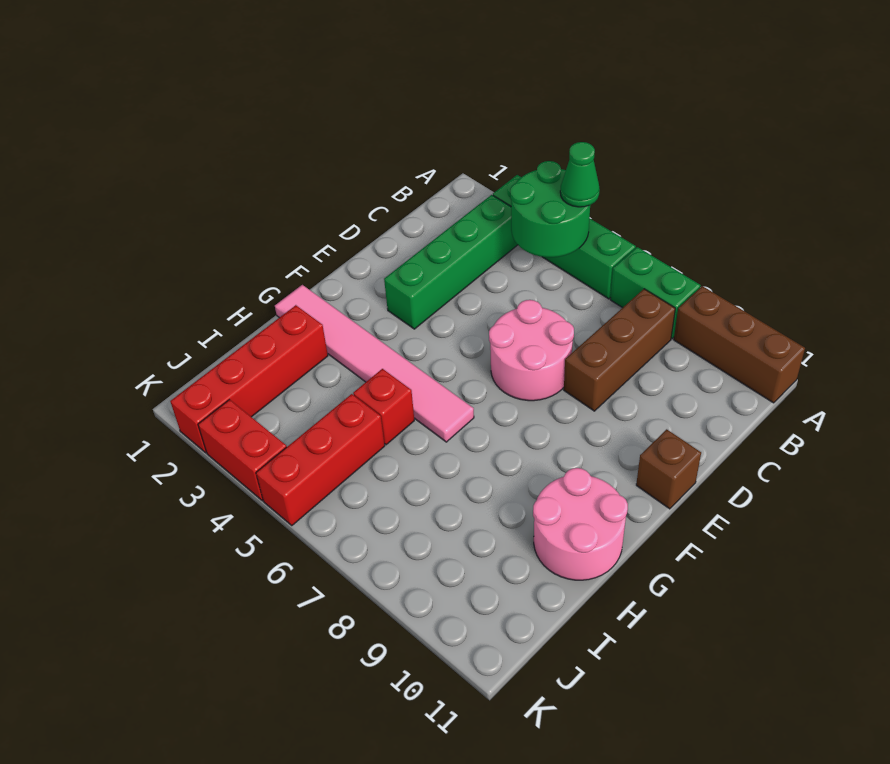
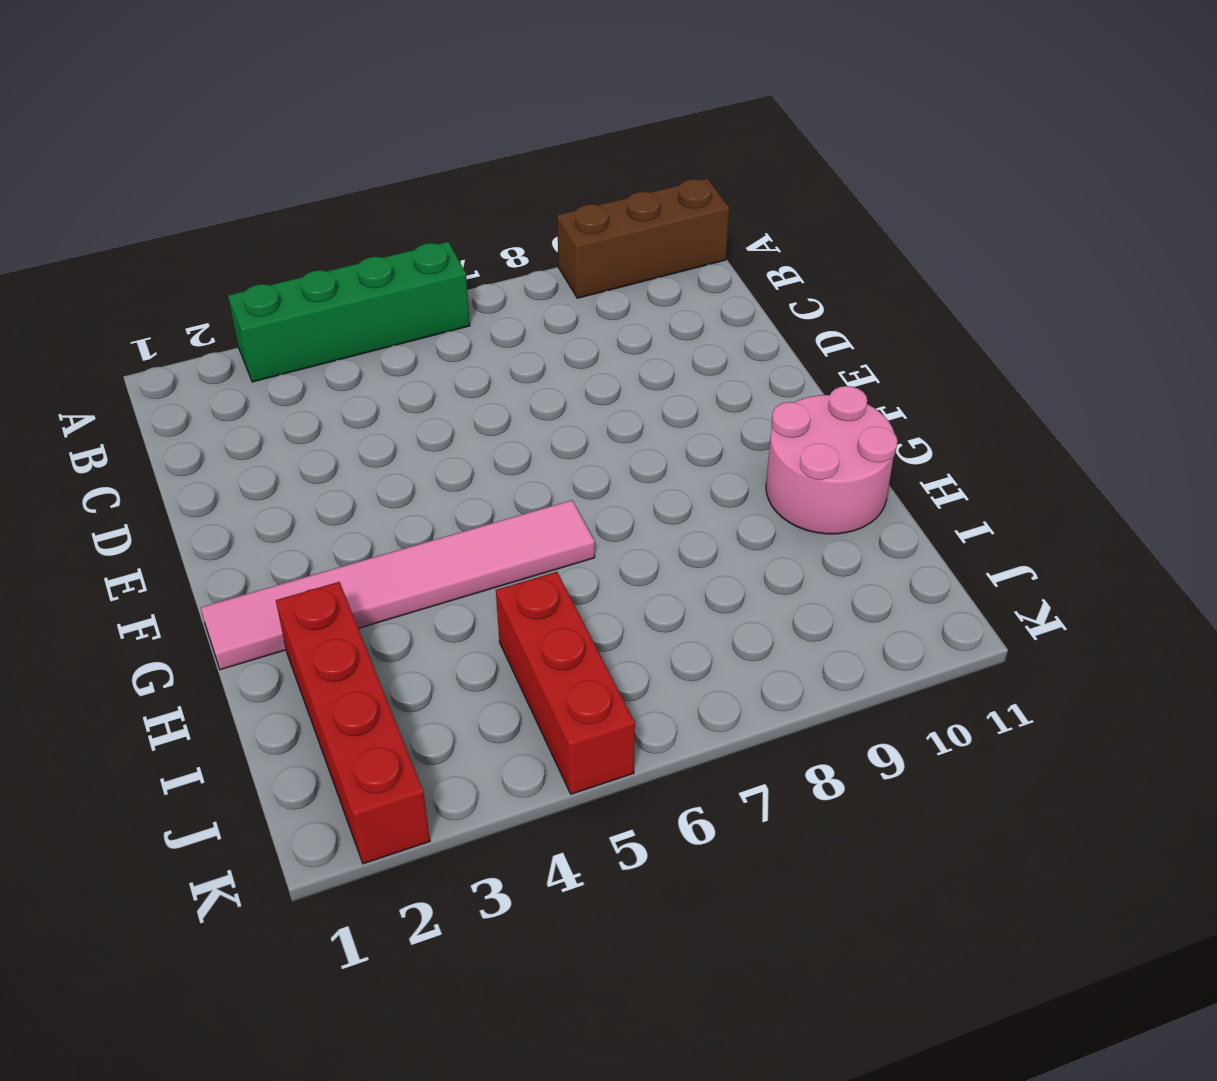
none -> green 1x2 brick [610,247,701,339]
none -> green 1x4 brick [384,195,518,329]
none -> brown 1x3 brick [564,289,675,411]

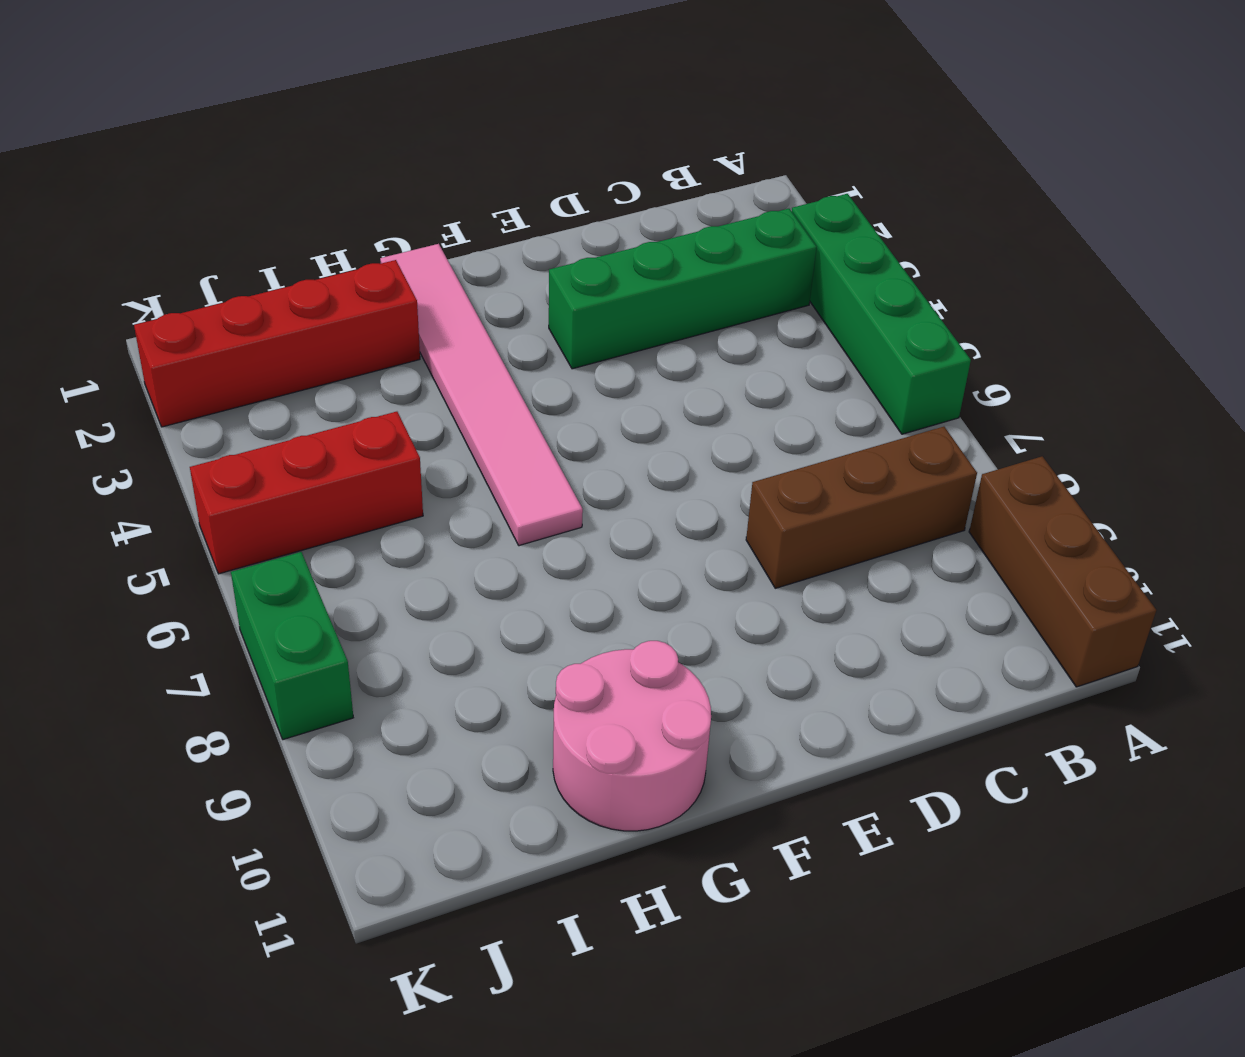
green 1x2 brick [231,552,353,740] -> green 1x2 brick moved to [610,247,701,339]
none -> pink 2x2 round brick [489,300,574,401]
none -> brown 1x1 brick [636,429,701,509]
none -> red 1x1 brick [353,369,414,445]

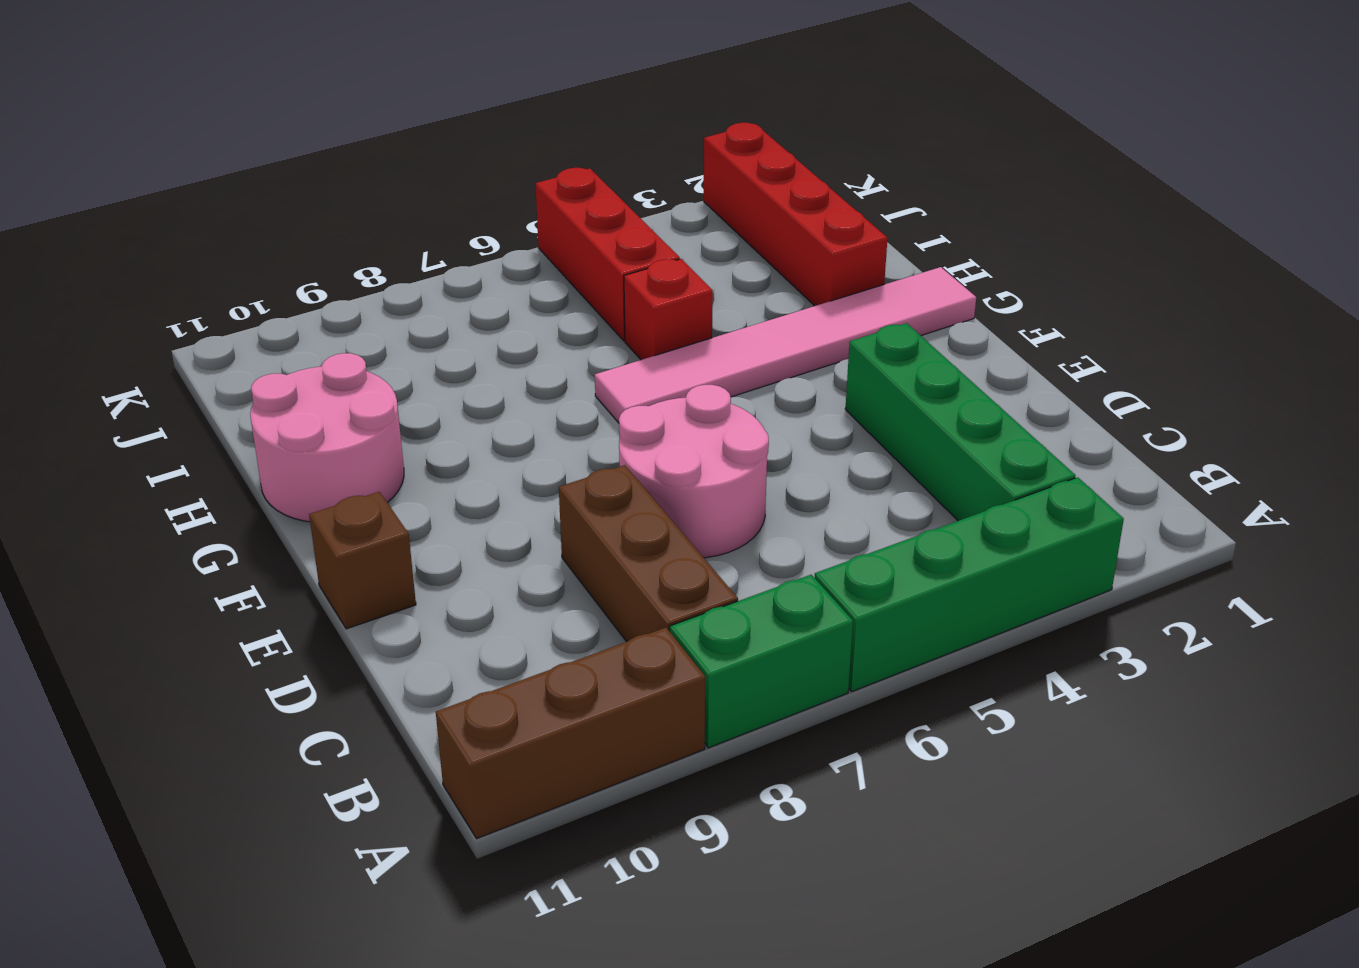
none -> red 1x2 brick [198,400,287,501]
none -> green 2x2 round brick [510,161,590,257]
none -> green 1x1 cone [560,142,600,207]

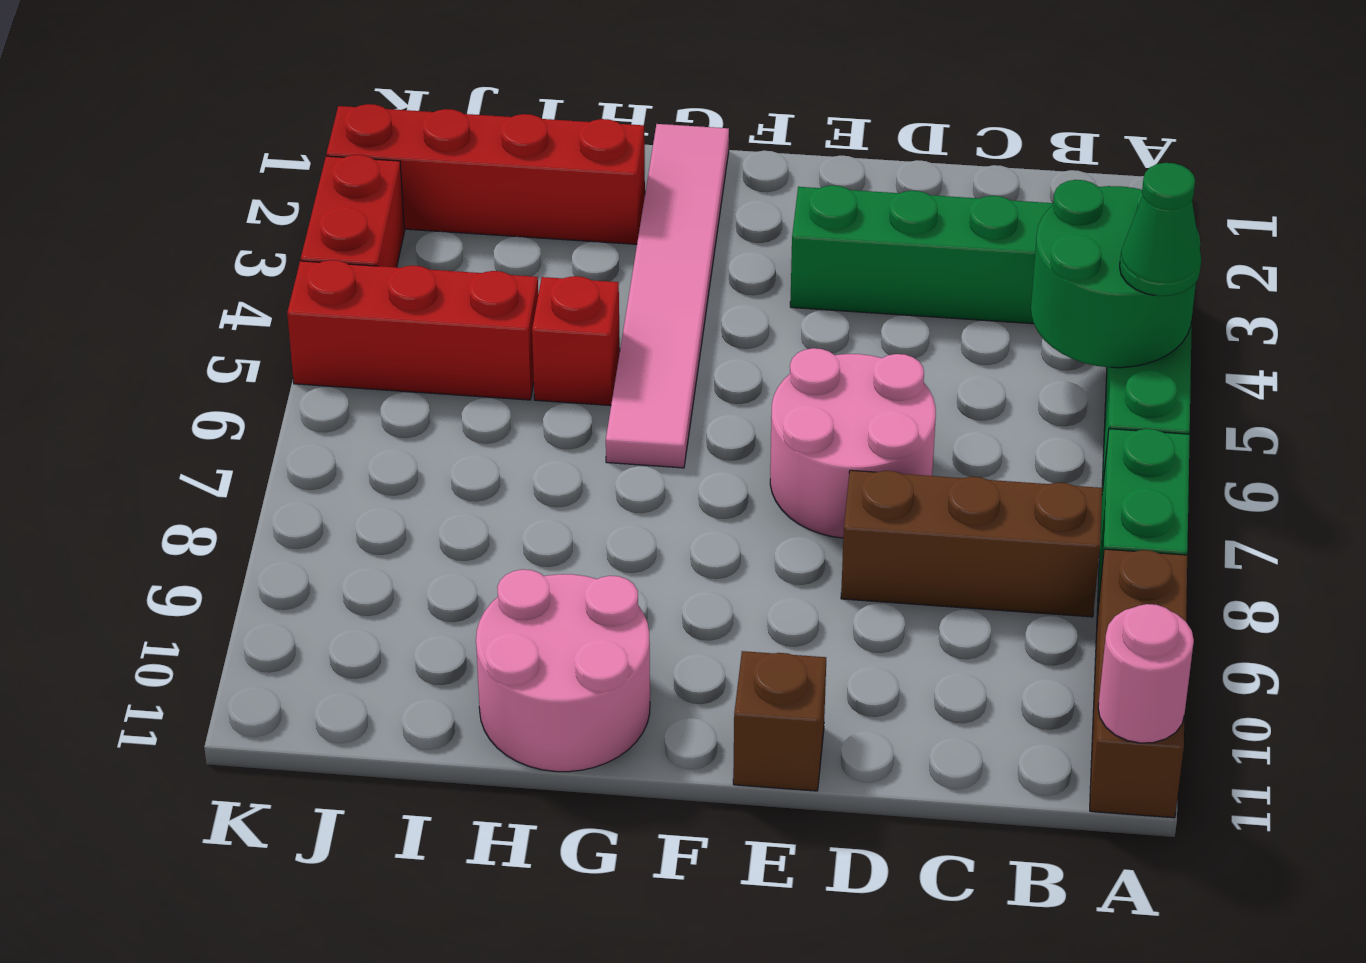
pink 1x1 round brick [1098,604,1194,743] -> none

